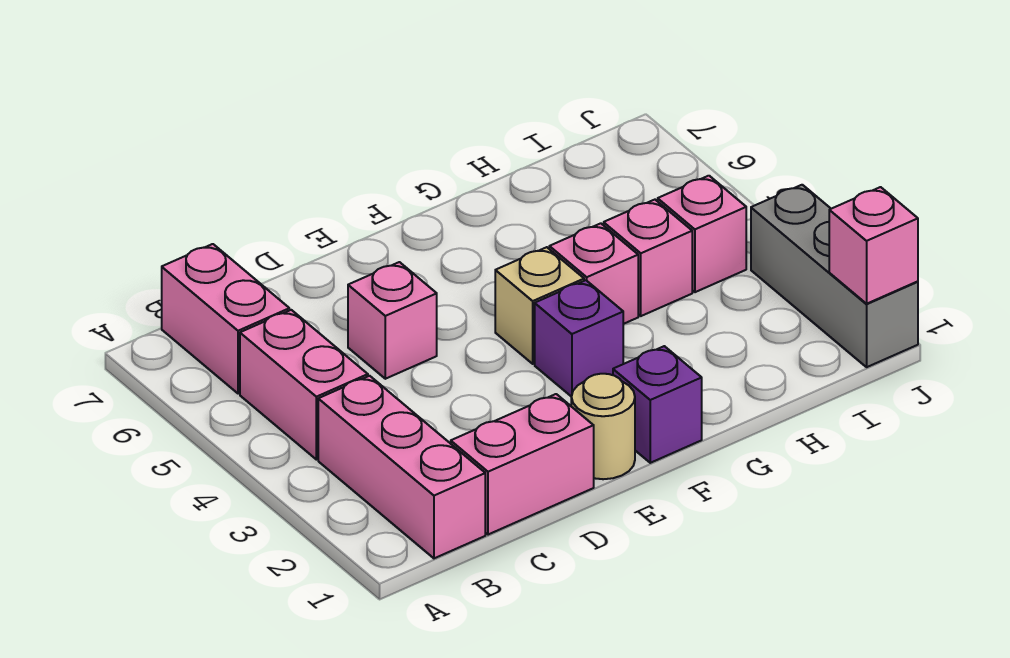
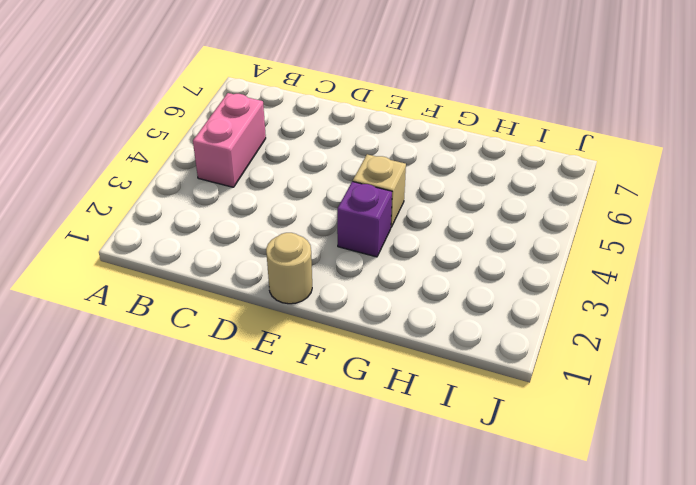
none -> pink 1x3 brick [318,376,485,558]
none -> pink 1x2 brick [162,244,289,394]
none -> pink 1x2 brick [451,394,594,535]

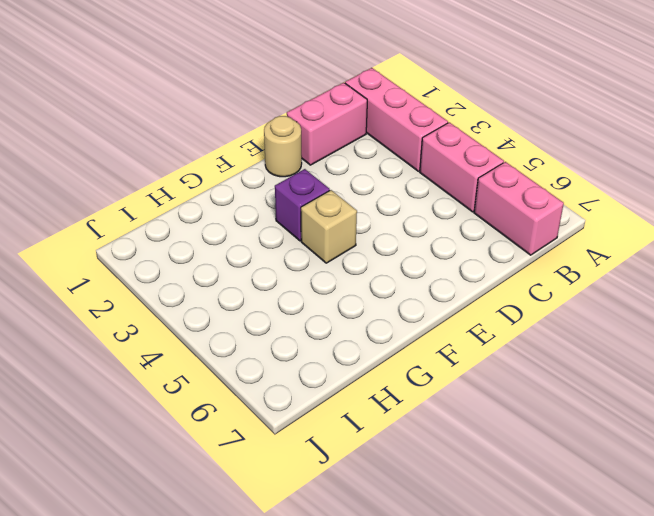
none -> pink 1x1 brick [348,262,437,379]
none -> purple 1x1 brick [613,346,702,463]
none -> pink 1x1 brick [549,223,638,324]

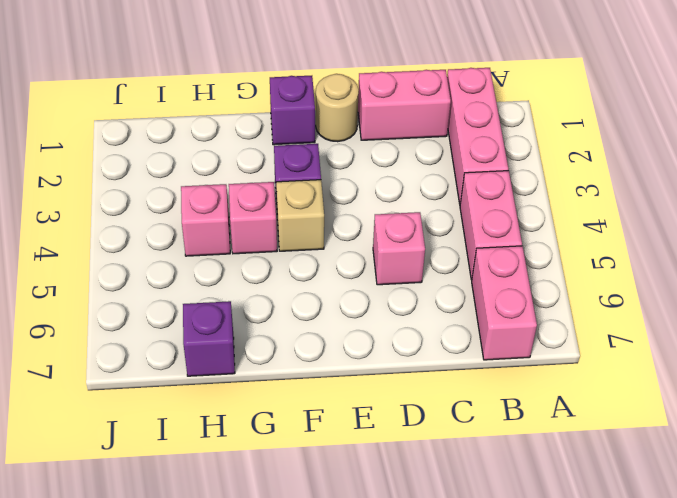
purple 1x1 brick [183,301,235,376] -> none
none -> pink 1x1 brick [658,176,746,292]
none -> grey 1x3 brick [751,185,918,367]
none -> pink 1x1 brick [829,187,918,304]

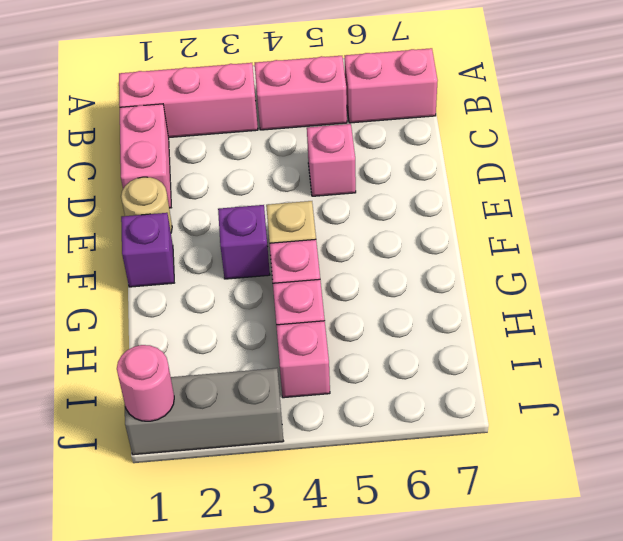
pink 1x1 round brick [117,345,174,421] -> pink 1x1 brick [829,187,918,304]

